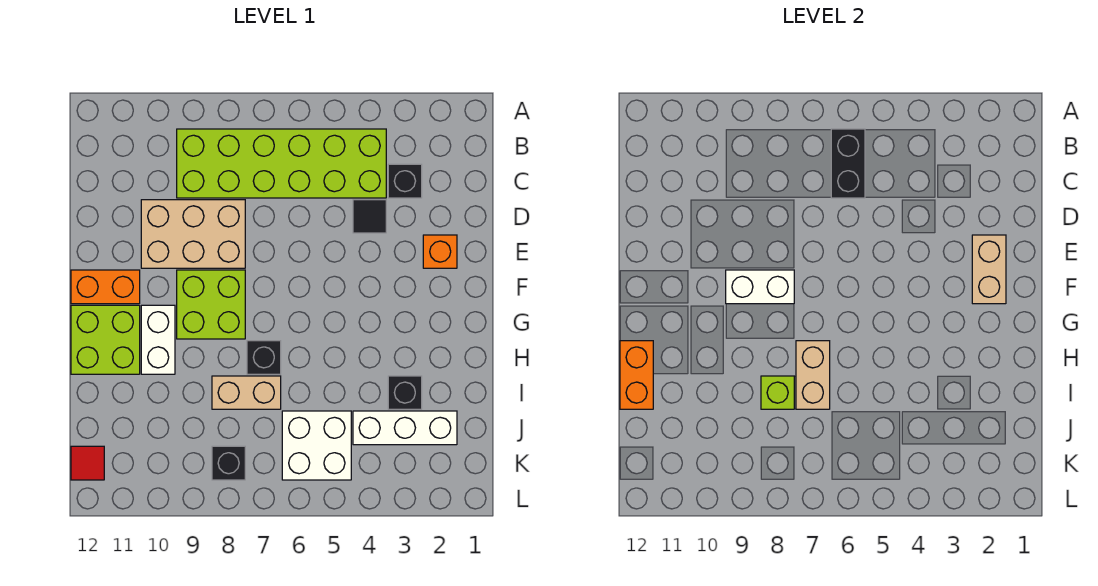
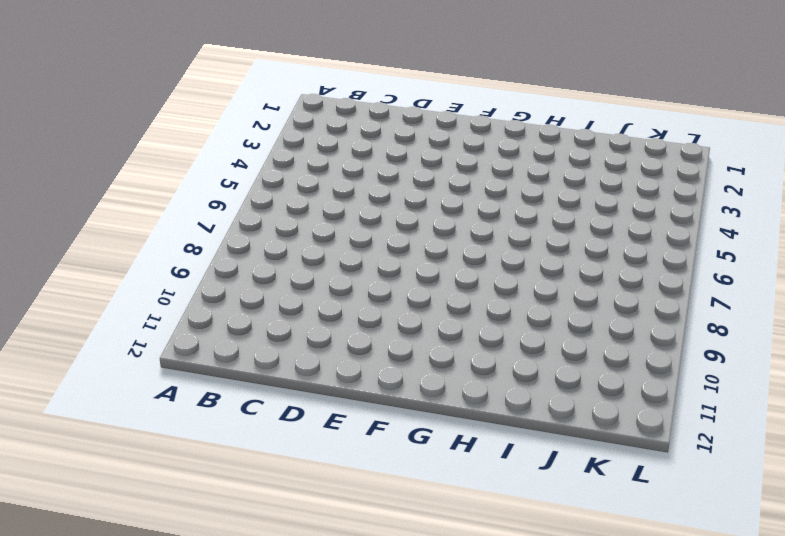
none -> lime 2x6 brick [177,129,386,198]
none -> black 1x1 brick [388,164,422,198]
none -> black 1x1 tile [353,200,386,233]

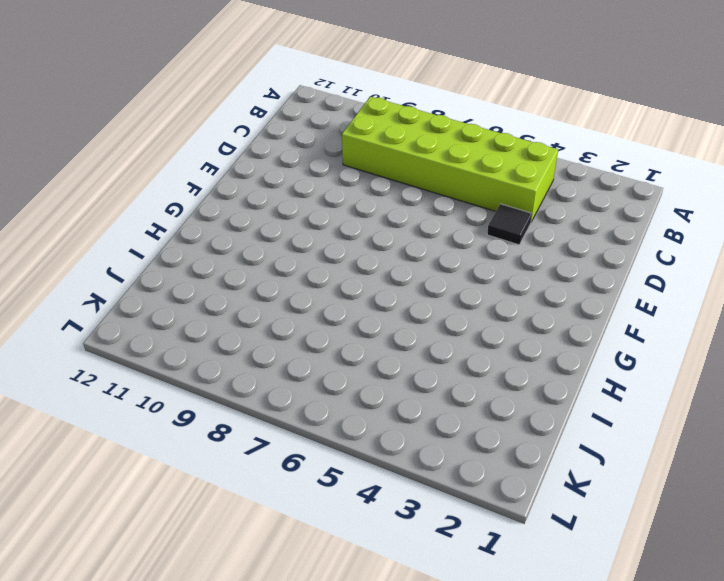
none -> black 1x1 brick [388,164,422,198]
none -> tan 2x3 brick [141,200,245,268]
none -> orange 1x1 brick [423,235,457,268]

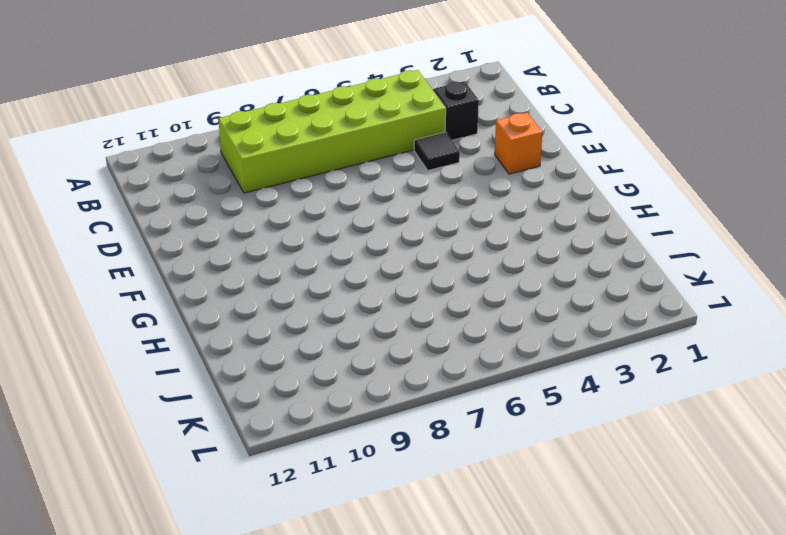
none -> tan 2x3 brick [141,200,245,268]
none -> lime 2x2 brick [177,270,245,339]
none -> orange 1x2 brick [71,270,140,304]

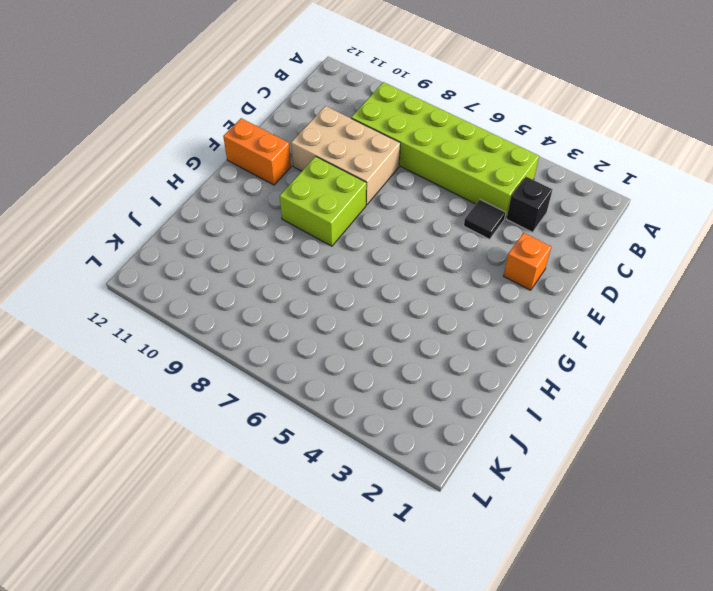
none -> white 1x2 brick [141,305,175,374]
none -> lime 2x2 brick [71,305,140,374]
none -> black 1x1 brick [247,341,281,374]

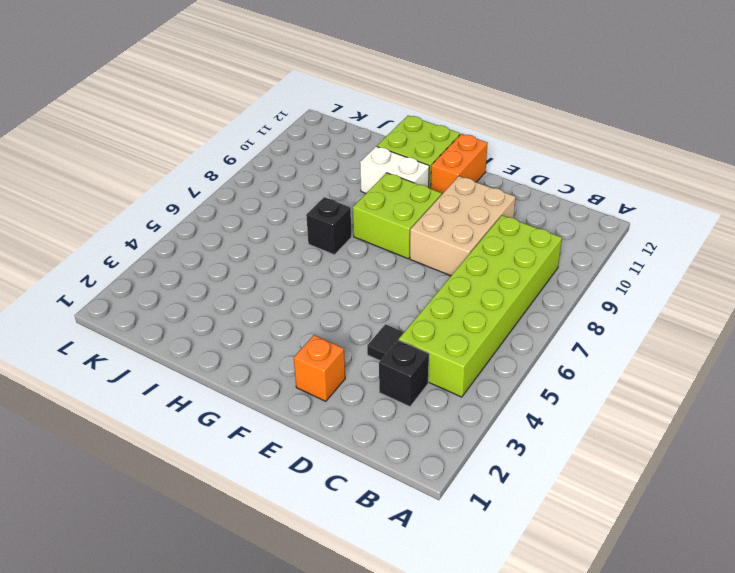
none -> black 1x1 brick [388,376,422,409]
none -> tan 1x2 brick [212,376,281,409]
none -> white 1x3 brick [353,411,457,445]

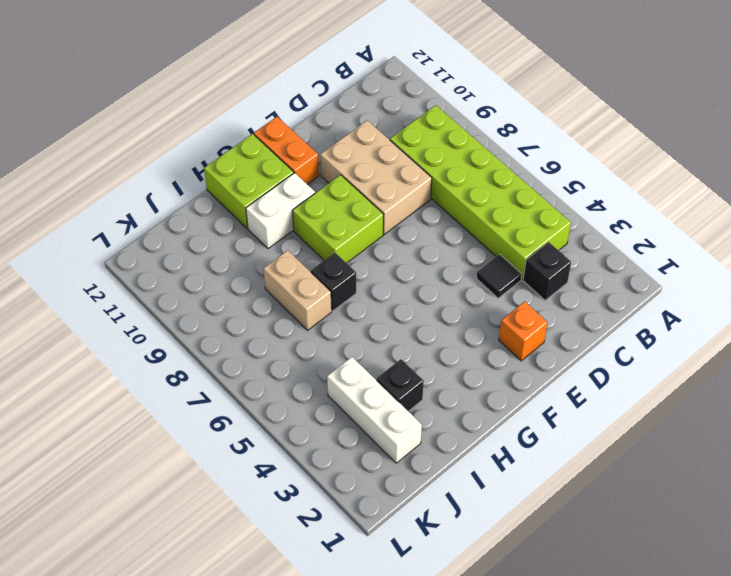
none -> white 2x2 brick [282,411,351,480]
none -> black 1x1 brick [212,446,245,480]
none -> red 1x1 tile [71,446,104,480]

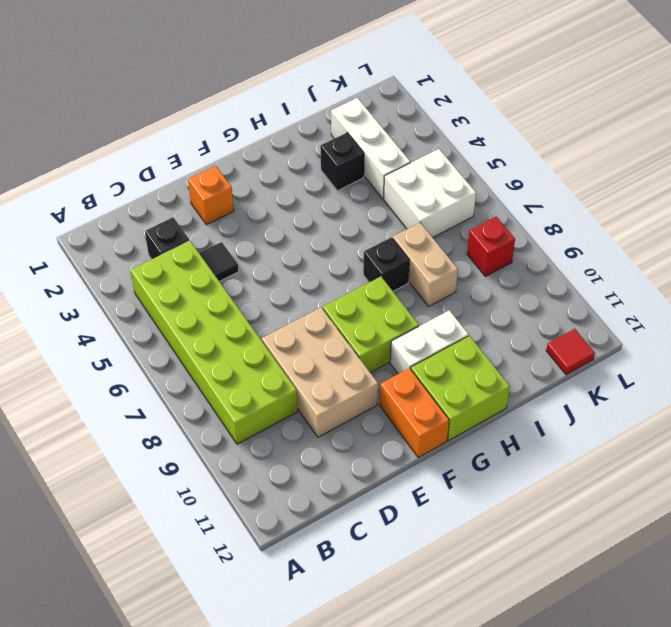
red 1x1 brick [467,217,515,276] -> black 1x1 brick [212,446,245,480]
none -> black 1x2 brick [831,129,865,198]
none -> tan 1x2 brick [972,235,1006,304]
none -> white 1x2 brick [726,270,794,304]

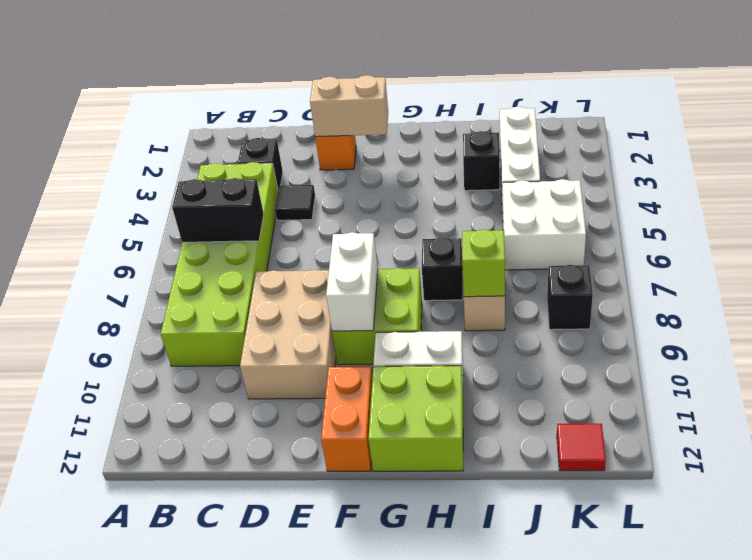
none -> tan 1x2 brick [796,341,830,409]
none -> orange 1x2 brick [620,341,653,409]

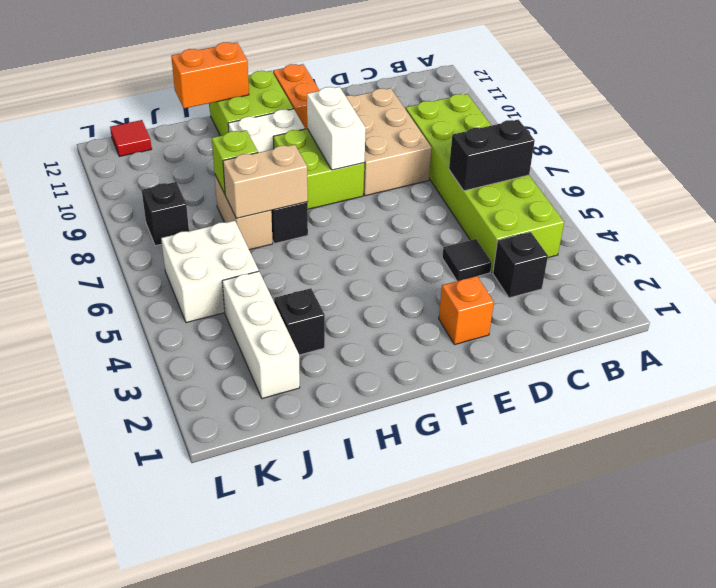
none -> tan 1x2 brick [972,235,1006,304]

